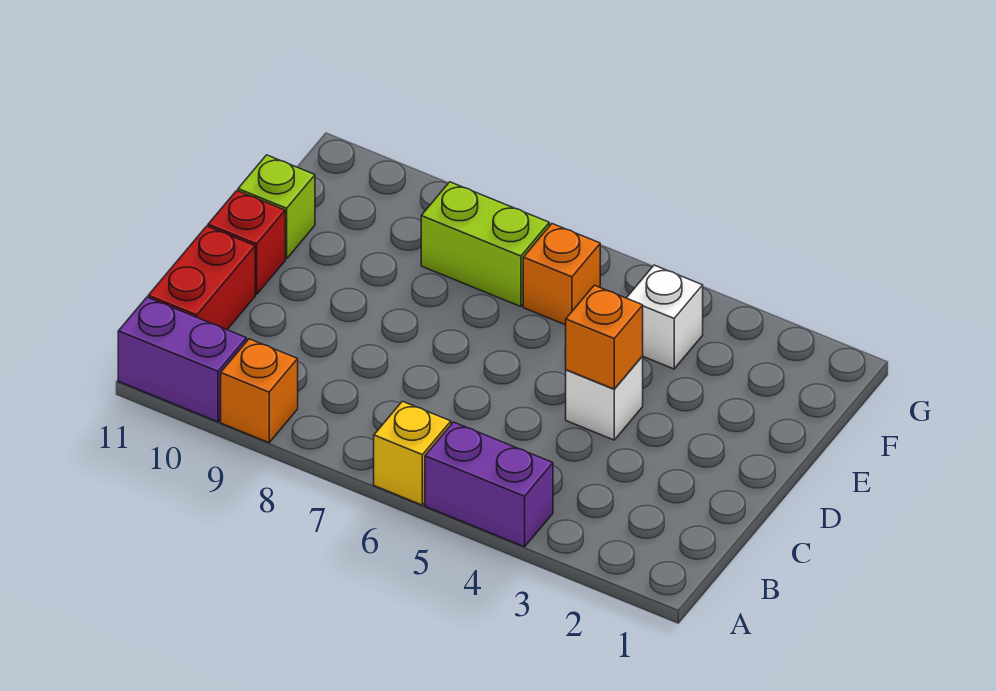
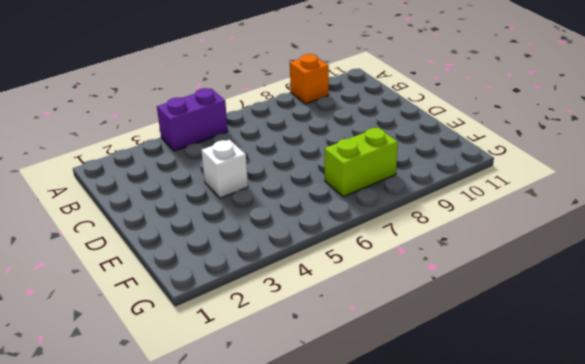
none -> yellow 1x1 brick [374,401,451,505]
none -> purple 1x2 brick [118,297,247,422]
none -> red 1x2 brick [148,226,255,330]

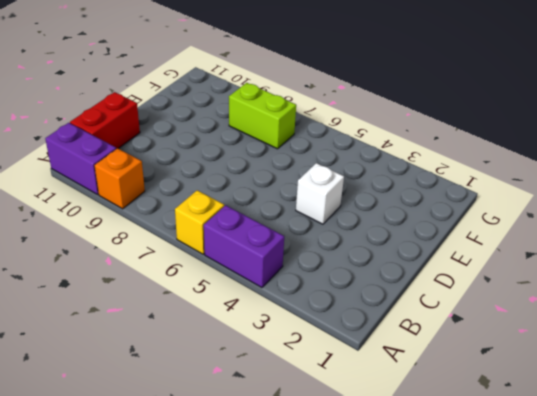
none -> red 1x1 brick [208,191,285,294]
none -> lime 1x1 brick [238,155,315,259]
none -> white 1x1 brick [627,265,703,369]

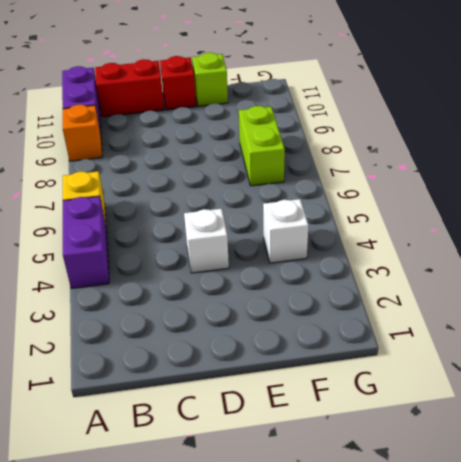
none -> orange 1x1 brick [523,224,600,325]
none -> orange 1x1 brick [565,285,643,389]

